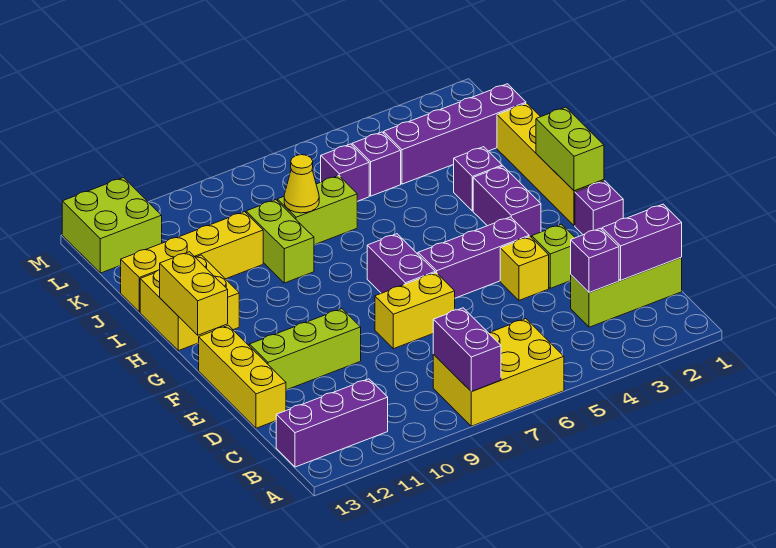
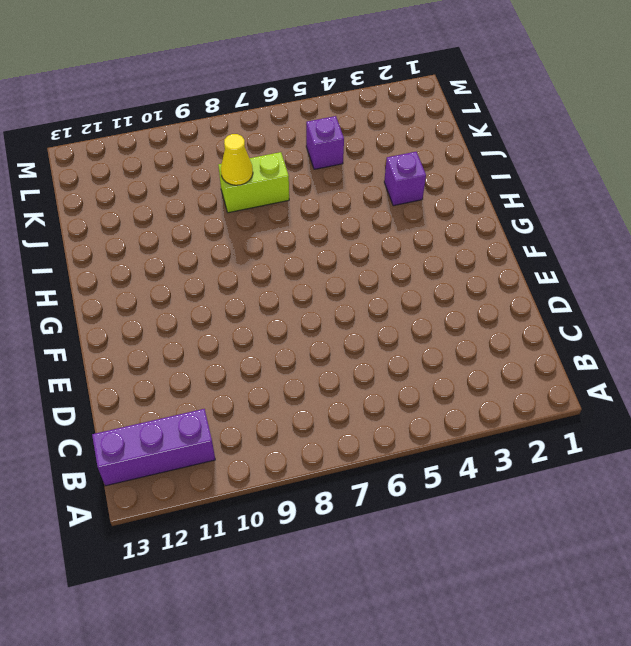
none -> yellow 2x3 brick [433,319,564,426]
none -> lime 1x3 brick [571,257,682,327]
none -> yellow 1x3 brick [199,325,286,428]

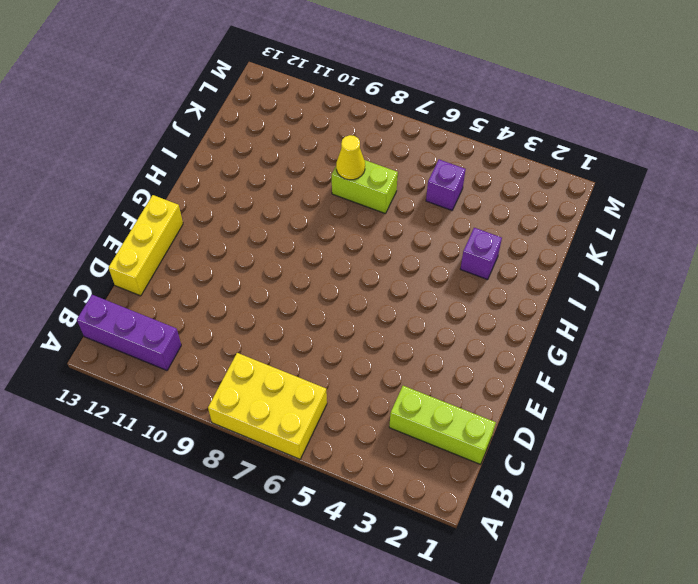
none -> lime 1x1 brick [532,224,575,288]
none -> yellow 1x1 brick [500,236,549,300]
none -> yellow 1x2 brick [375,272,455,349]

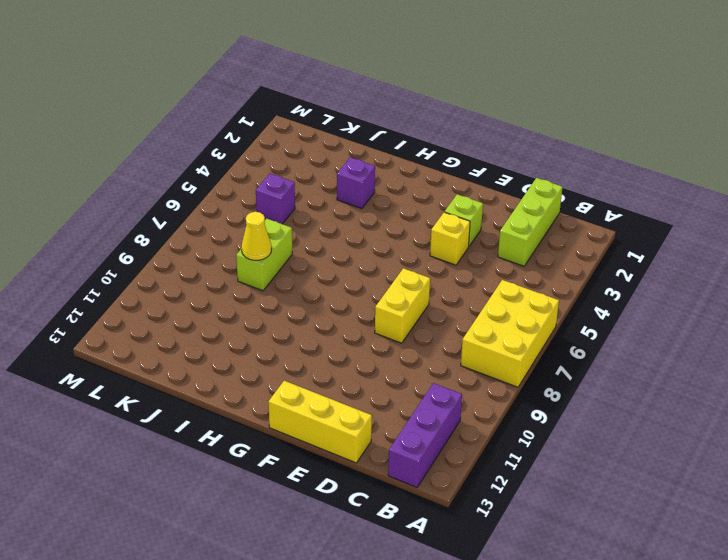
none -> lime 1x3 brick [249,309,361,390]
none -> purple 1x1 brick [575,181,623,235]
none -> purple 1x3 brick [418,217,529,298]

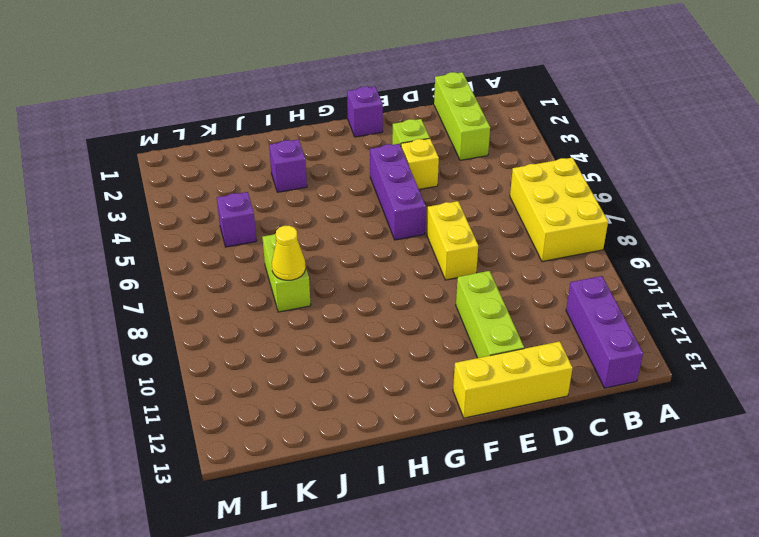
none -> purple 1x2 brick [367,234,435,293]
none -> yellow 1x4 brick [497,103,604,226]
none -> purple 1x2 brick [473,166,541,238]

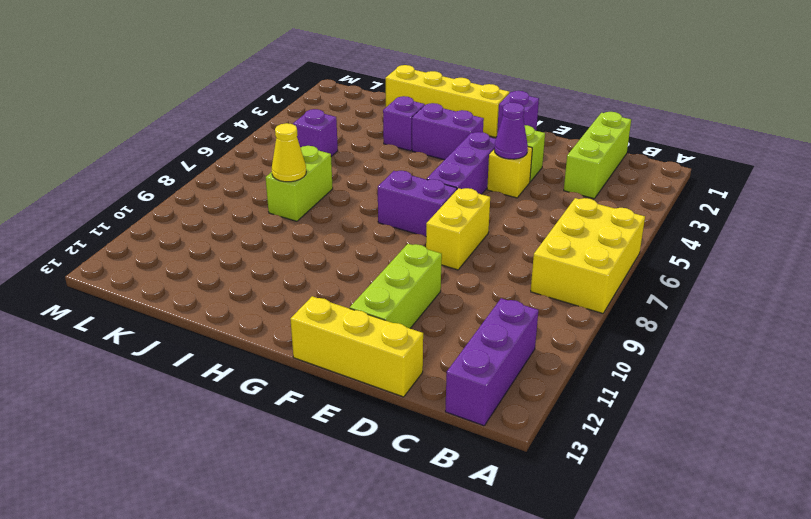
purple 1x1 cone [494,103,528,159] -> none
none -> yellow 2x2 brick [140,255,239,351]
none -> lime 1x2 brick [246,200,314,283]
none -> yellow 1x4 brick [121,212,263,312]

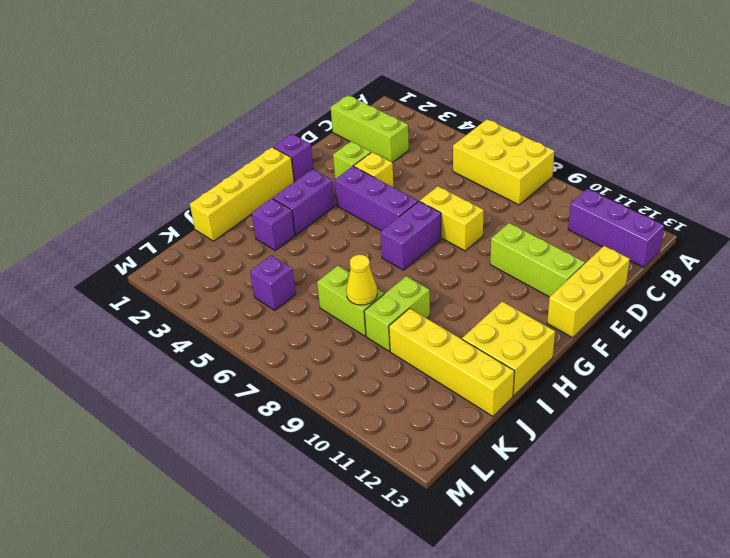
none -> purple 1x4 brick [384,84,526,184]
none -> purple 1x1 brick [321,144,369,201]
none -> lime 2x2 brick [62,178,162,273]

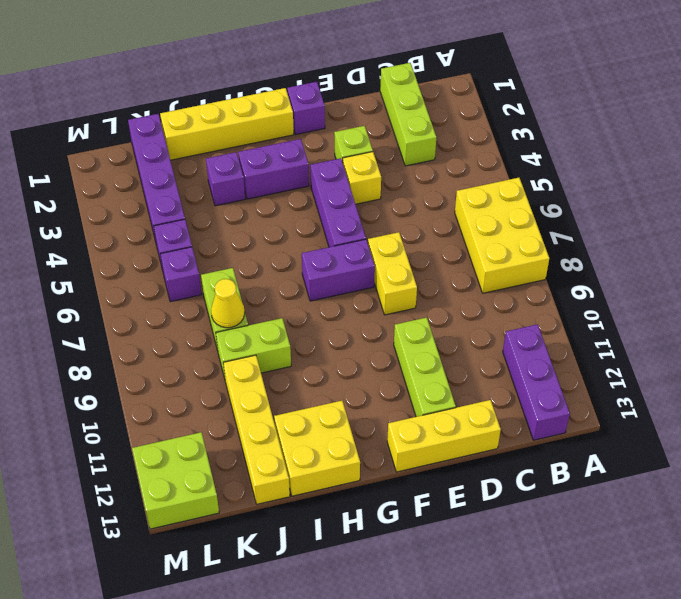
none -> purple 1x2 brick [433,308,501,392]
none -> purple 1x2 brick [602,204,682,280]
none -> purple 1x1 brick [571,228,619,293]

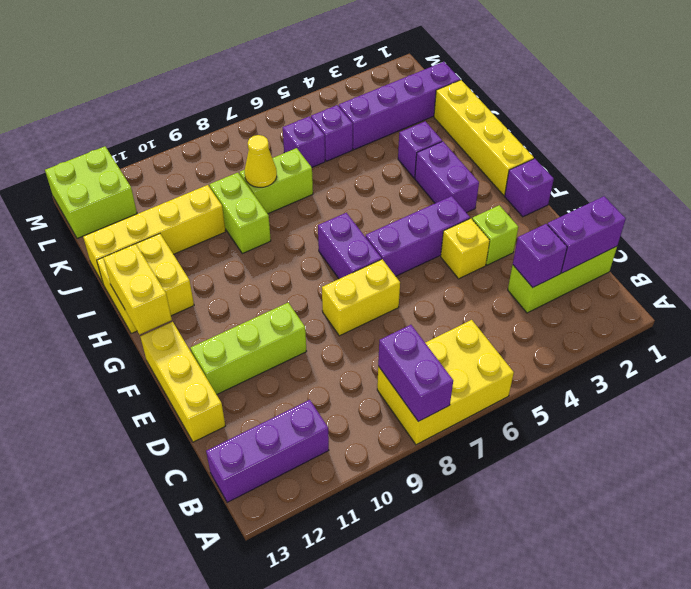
none -> lime 1x2 brick [536,107,604,191]

